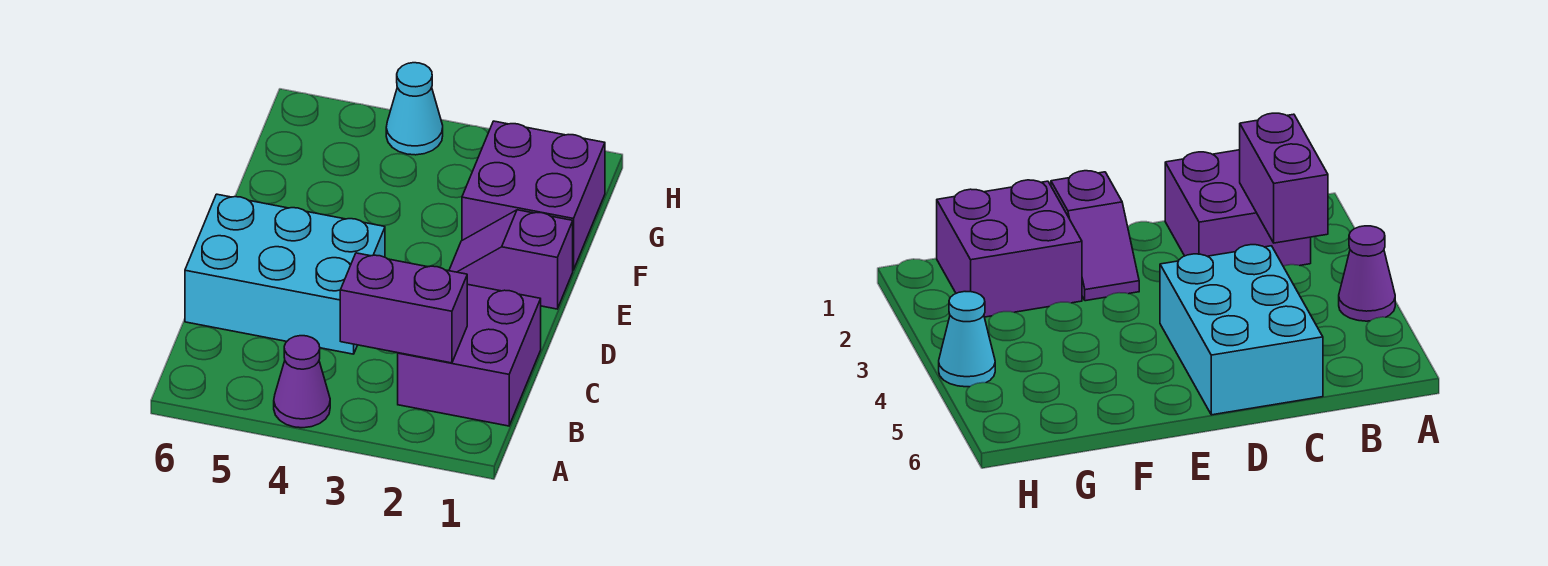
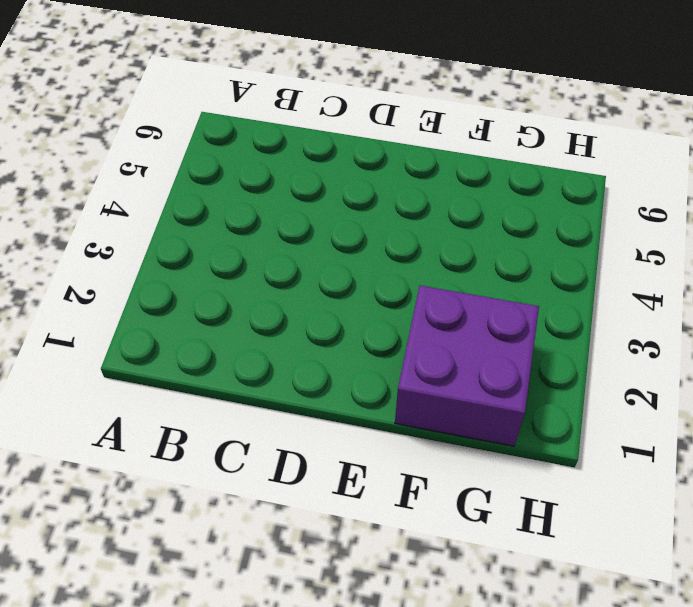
none -> purple 1x1 cone [274,336,330,428]
none -> purple 2x2 brick [398,284,541,426]

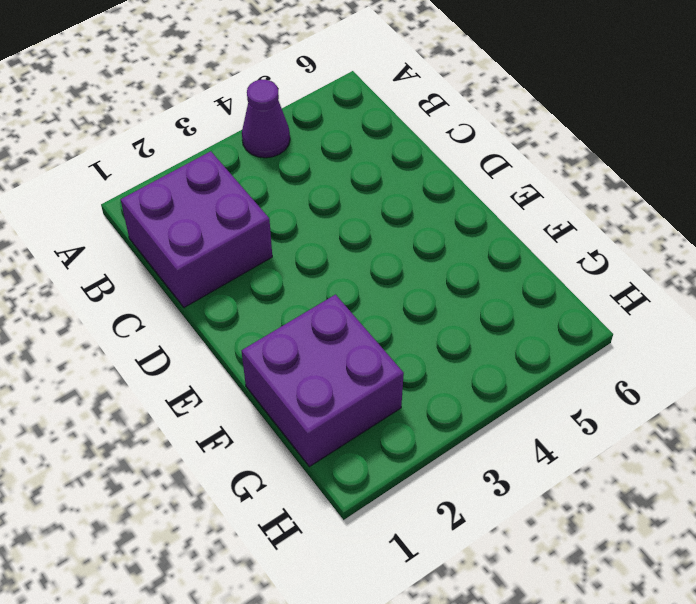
none -> cyan 2x3 brick [185,194,385,354]
none -> purple 1x2 slope [449,210,573,309]

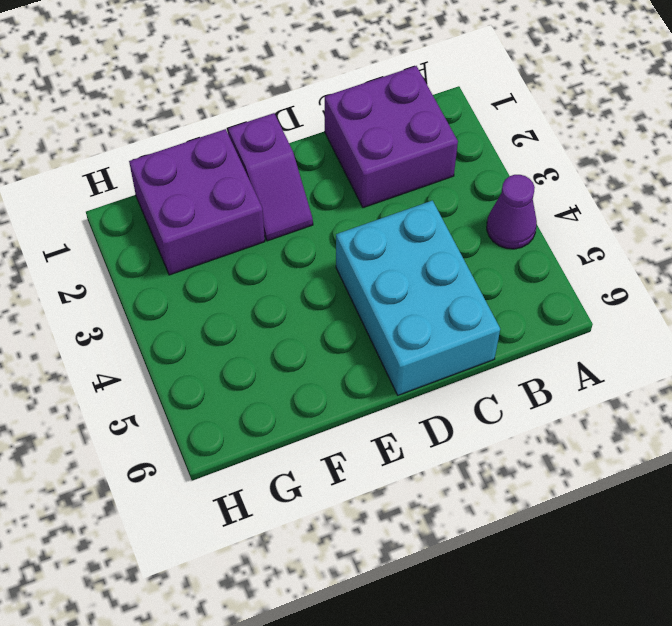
none -> cyan 1x1 cone [386,63,443,155]
none -> purple 1x2 brick [340,253,467,363]

